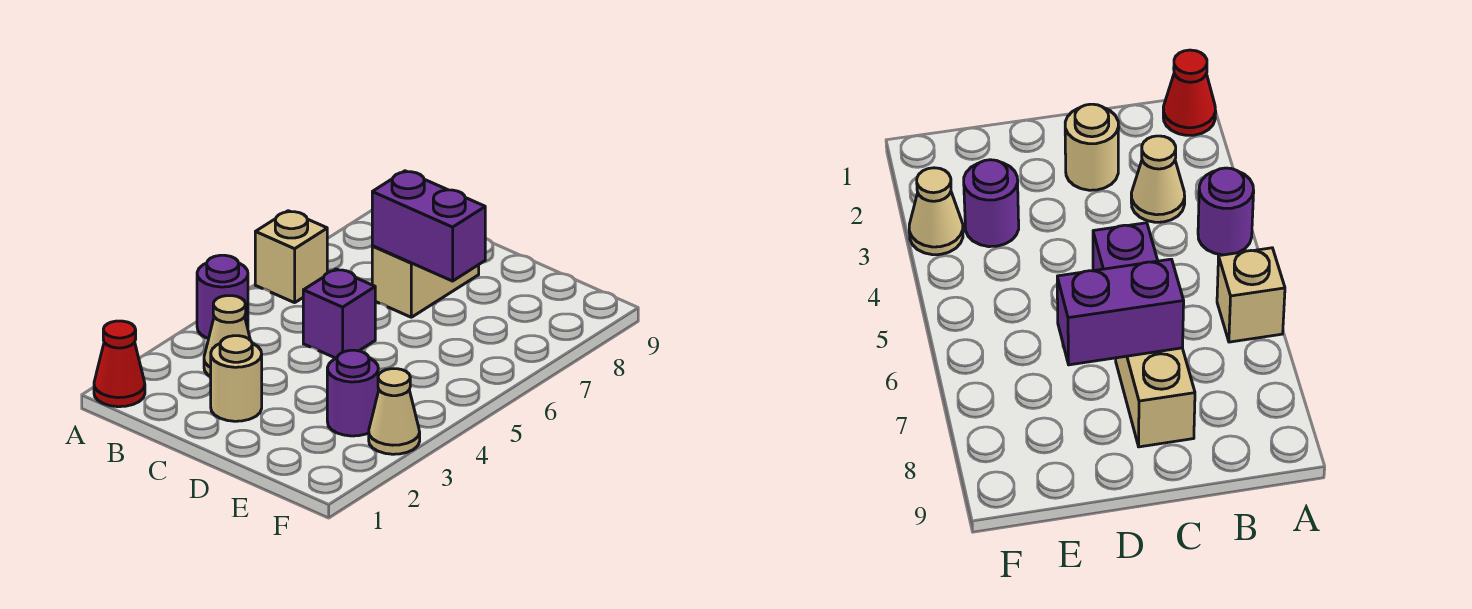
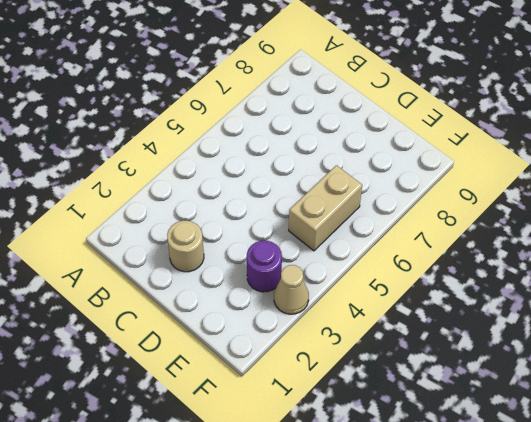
tan 1x2 brick [289,165,362,251] -> tan 1x2 brick moved to [372,246,479,317]
none -> red 1x1 cone [94,321,145,407]
none -> purple 1x1 round brick [197,255,248,339]

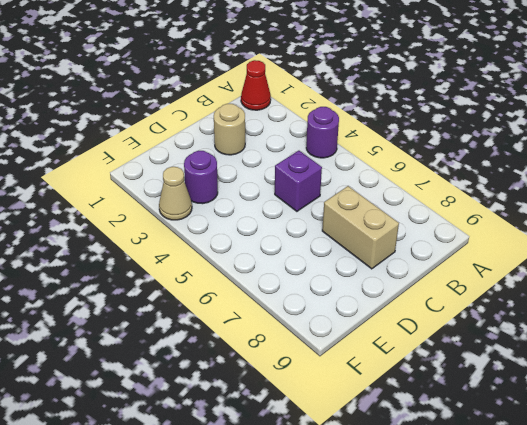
none -> tan 1x1 brick [255,211,327,303]
none -> tan 1x1 cone [204,296,250,377]

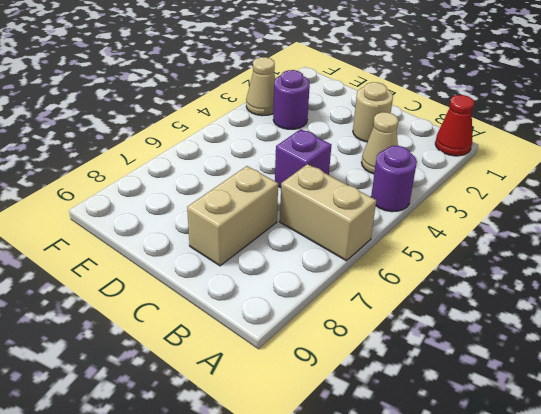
tan 1x2 brick [280,164,376,261] -> tan 1x1 brick [255,211,327,303]
none -> purple 1x2 brick [372,171,485,281]

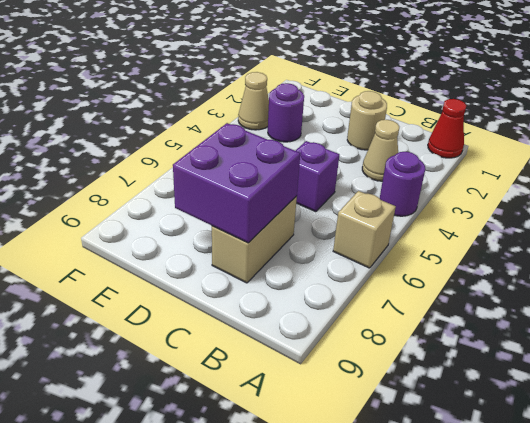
purple 2x2 brick [173,123,300,243] -> purple 1x2 brick [372,171,485,281]

